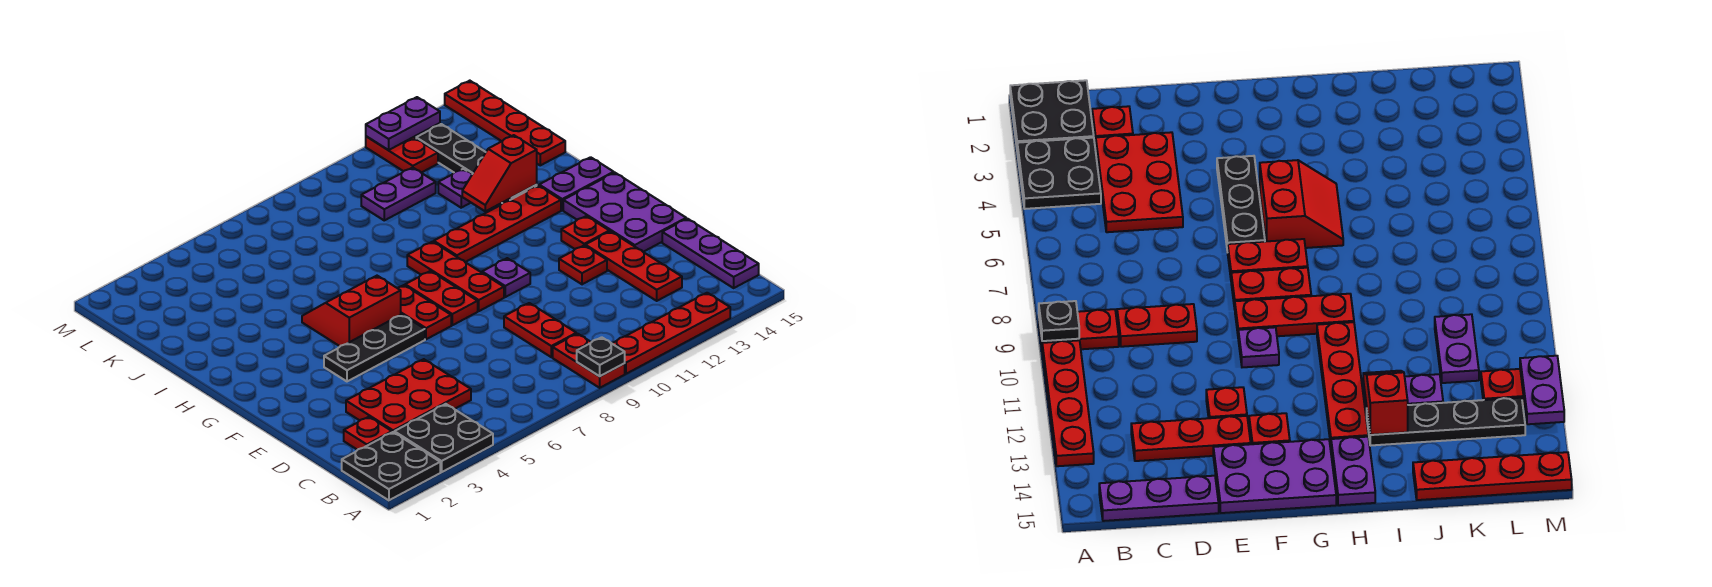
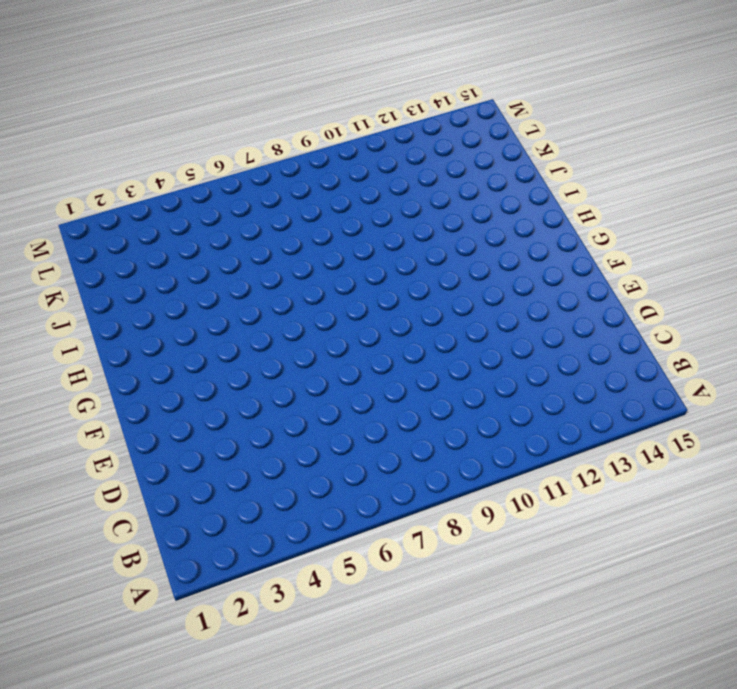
none -> black 2x2 plate [342,432,440,500]
none -> black 2x2 plate [394,404,493,472]
none -> red 1x2 plate [553,334,625,388]

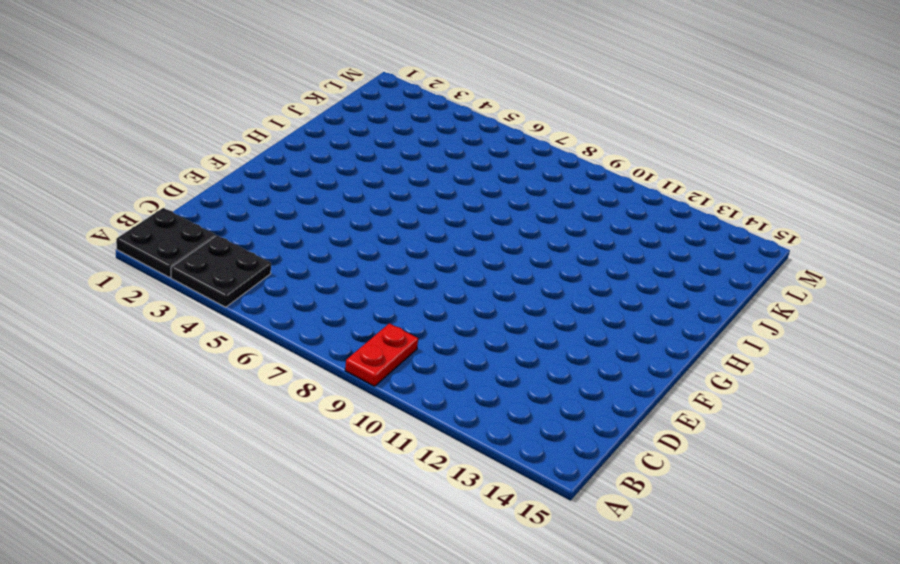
none -> red 1x4 plate [612,293,730,374]
none -> purple 1x3 plate [662,219,759,288]
none -> red 1x1 plate [344,417,392,450]

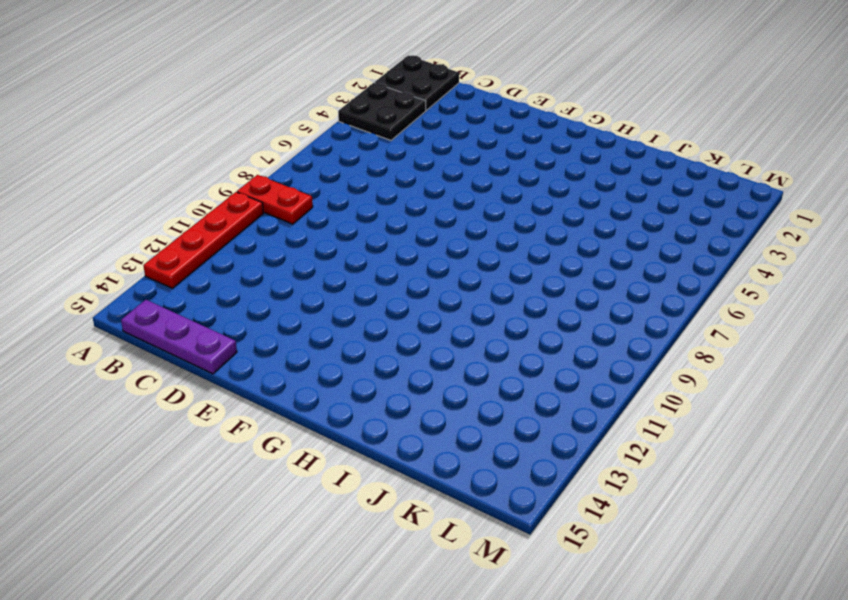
none -> red 1x1 plate [344,417,392,450]
none -> red 2x3 plate [346,359,471,432]
none -> red 1x2 plate [504,303,576,357]

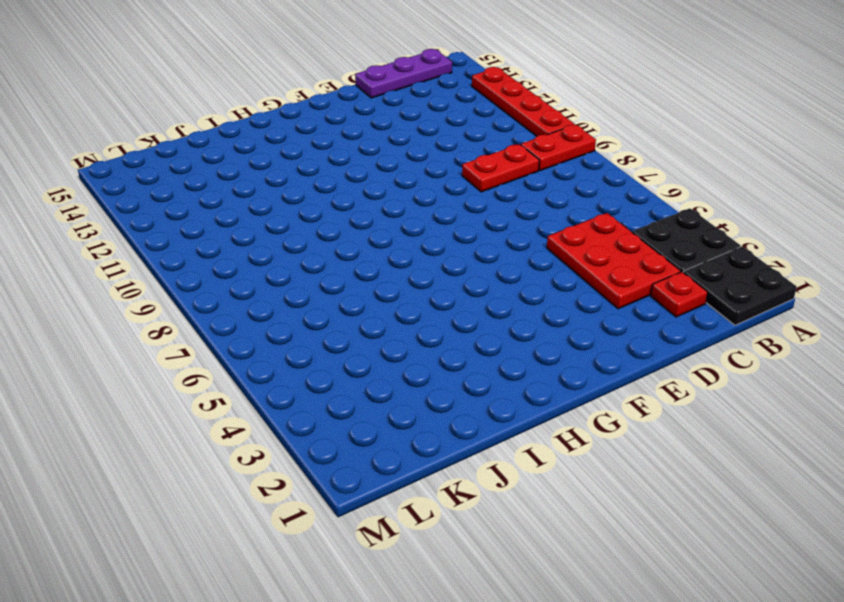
none -> red 1x3 plate [585,231,682,301]
none -> red 1x1 plate [559,246,607,284]
none -> purple 2x3 plate [563,173,686,252]

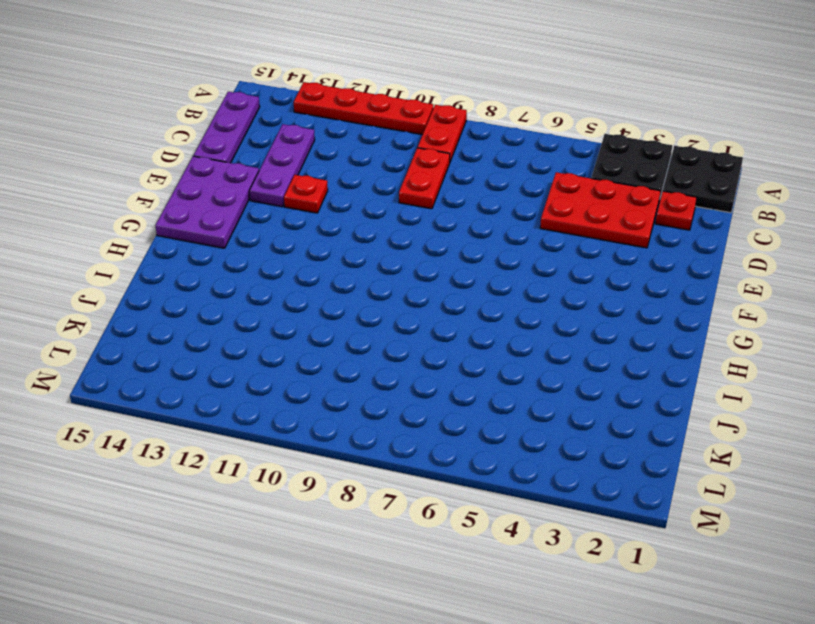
purple 1x3 plate [249,124,315,207] -> red 1x3 plate [585,231,682,301]
none -> black 1x3 plate [324,315,425,381]
none -> red 1x2 plate [398,285,451,339]
none -> red 1x2 plate [405,271,478,325]

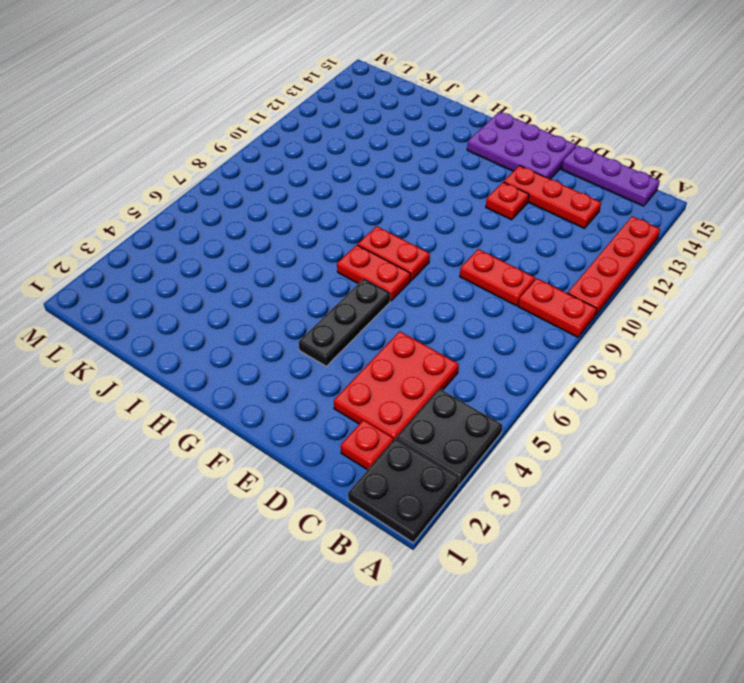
none -> red 1x3 plate [407,242,504,311]
none -> purple 1x1 plate [482,258,530,297]
none -> red 1x1 plate [561,216,609,249]

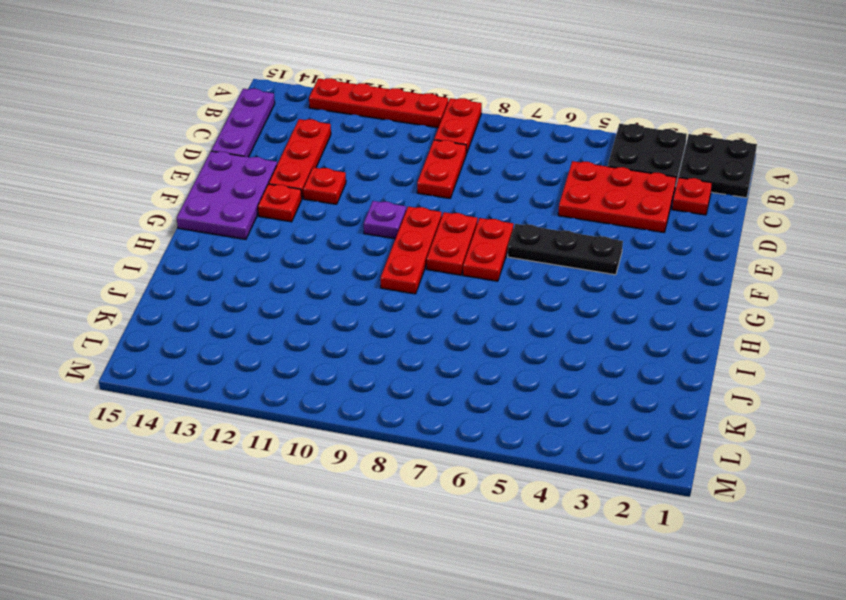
none -> red 2x2 slope [302,276,401,346]
none -> red 1x4 plate [434,186,561,262]
none -> purple 1x2 plate [539,157,614,210]

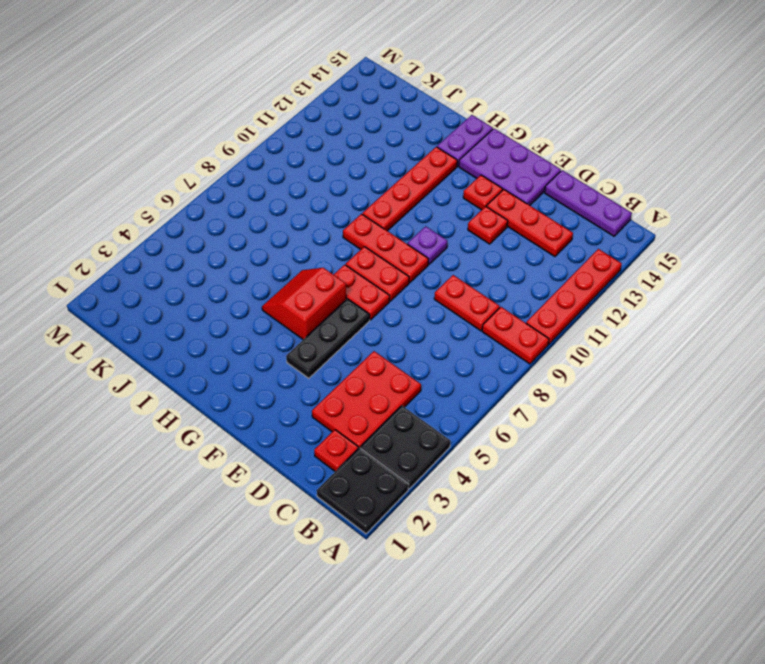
none -> black 1x4 plate [416,124,537,203]
none -> purple 1x1 plate [438,169,472,208]
none -> red 1x4 plate [445,81,565,165]

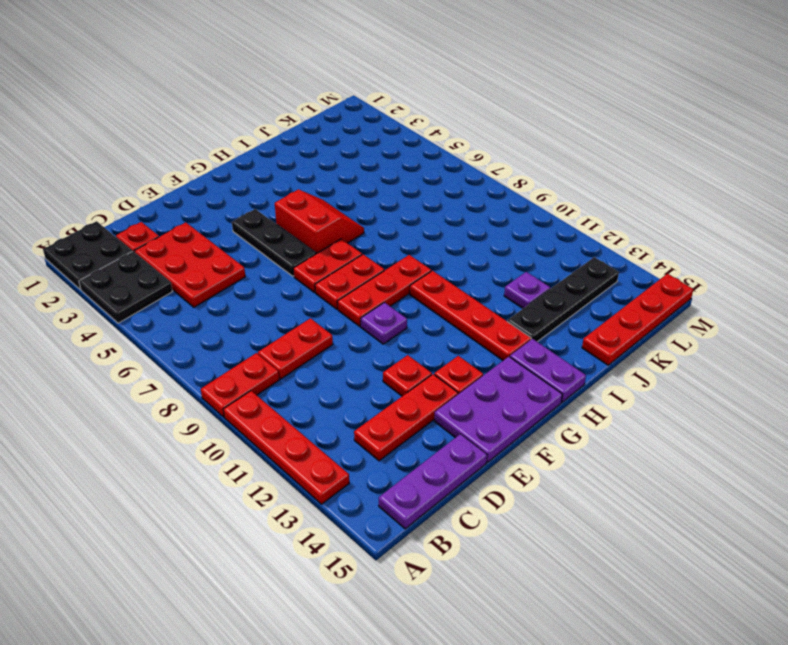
none -> purple 1x2 plate [361,168,436,220]
none -> red 1x2 plate [366,136,438,173]
none -> black 1x1 plate [577,337,625,376]

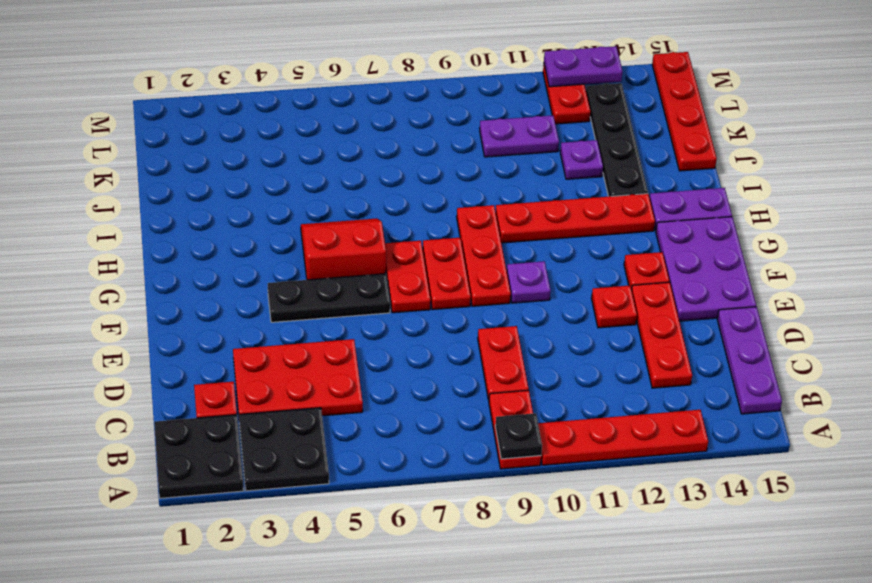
none -> red 1x2 slope [462,135,537,211]

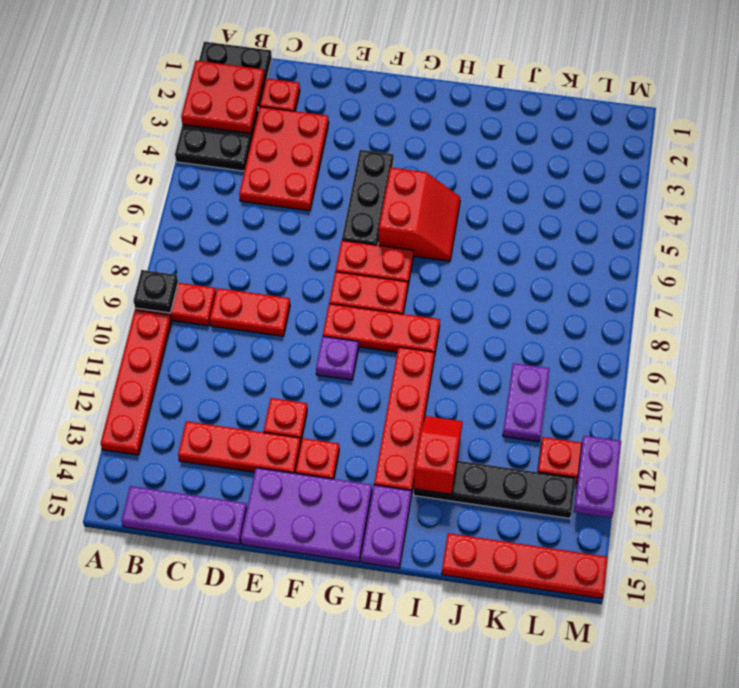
red 2x2 plate [181,61,265,133] -> none
none -> purple 1x1 plate [438,169,472,208]

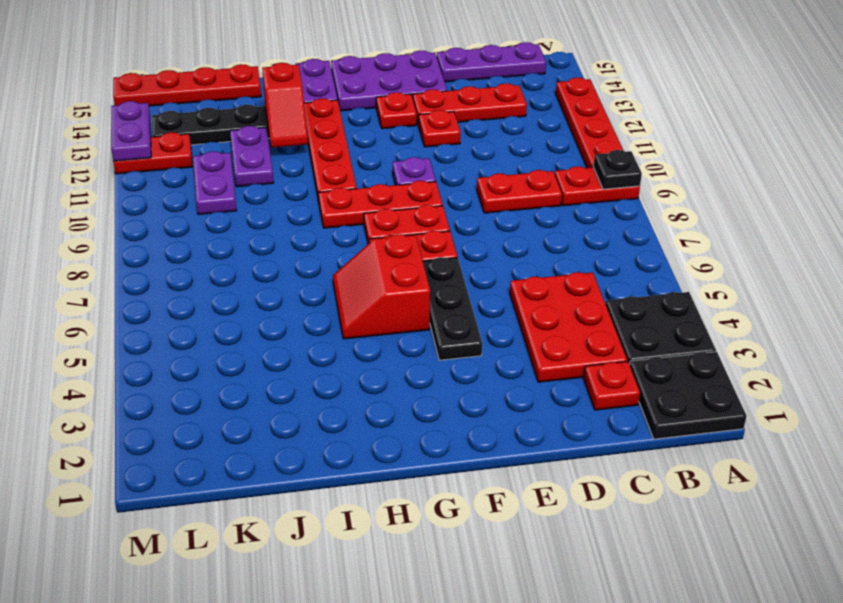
purple 1x2 plate [230,126,274,187] -> purple 1x1 plate [438,169,472,208]

